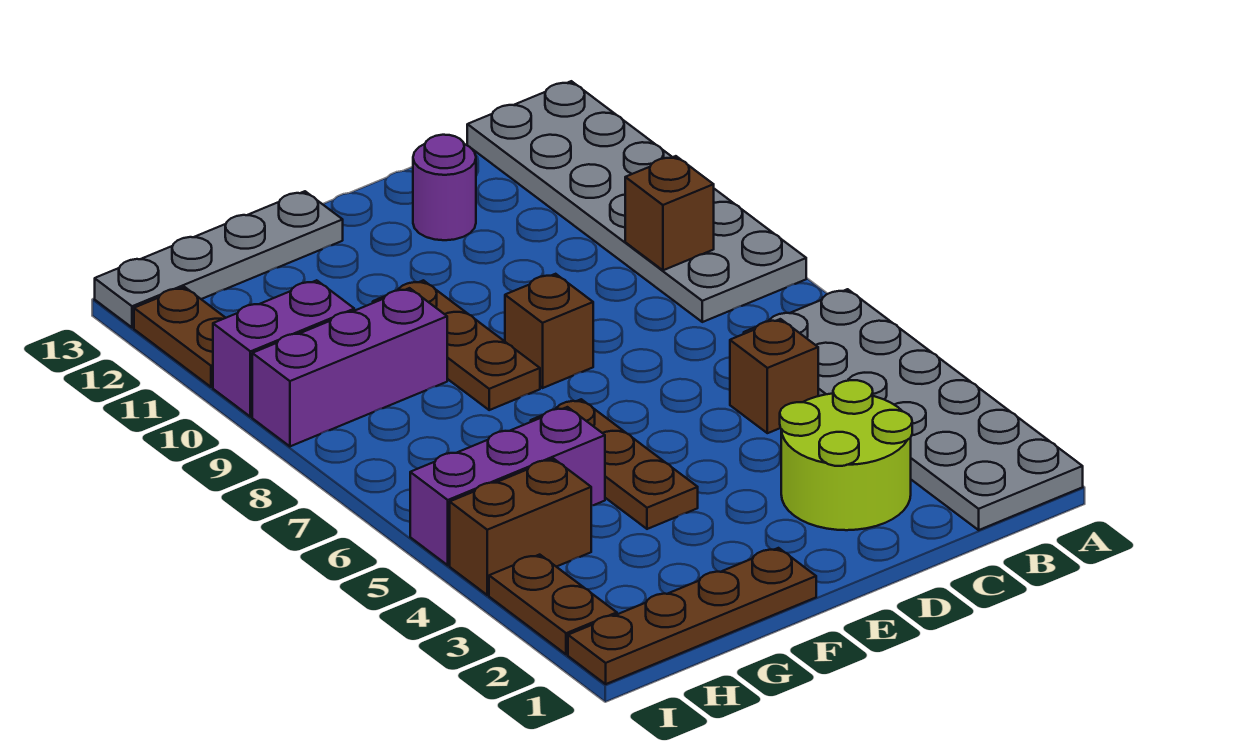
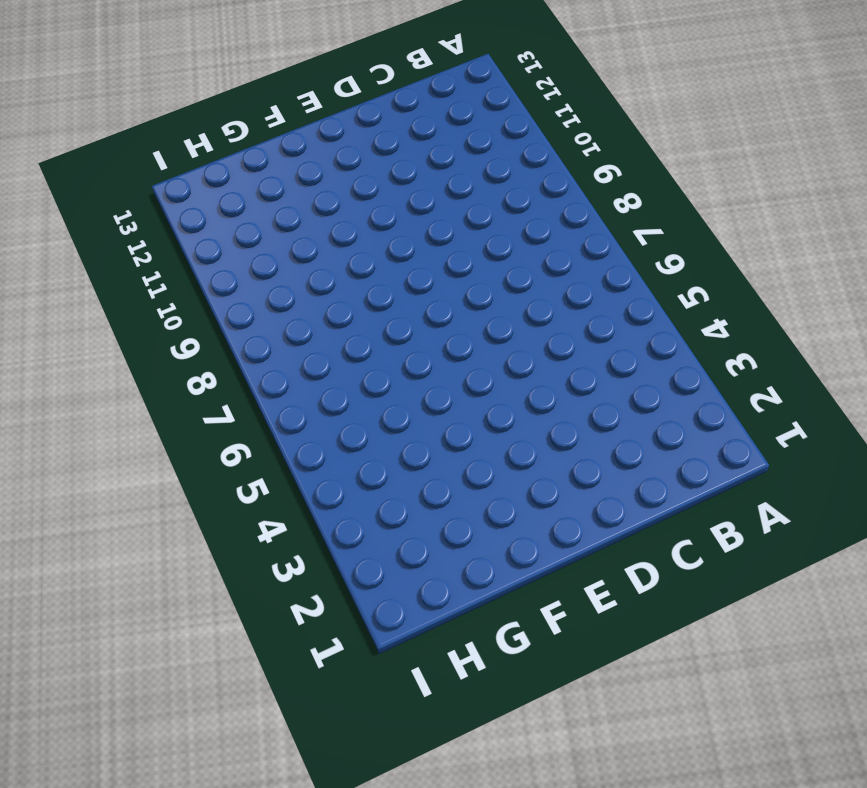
none -> grey 2x6 plate [744,289,1083,530]
none -> grey 2x6 plate [467,81,806,322]
none -> lime 2x2 round brick [780,380,912,530]

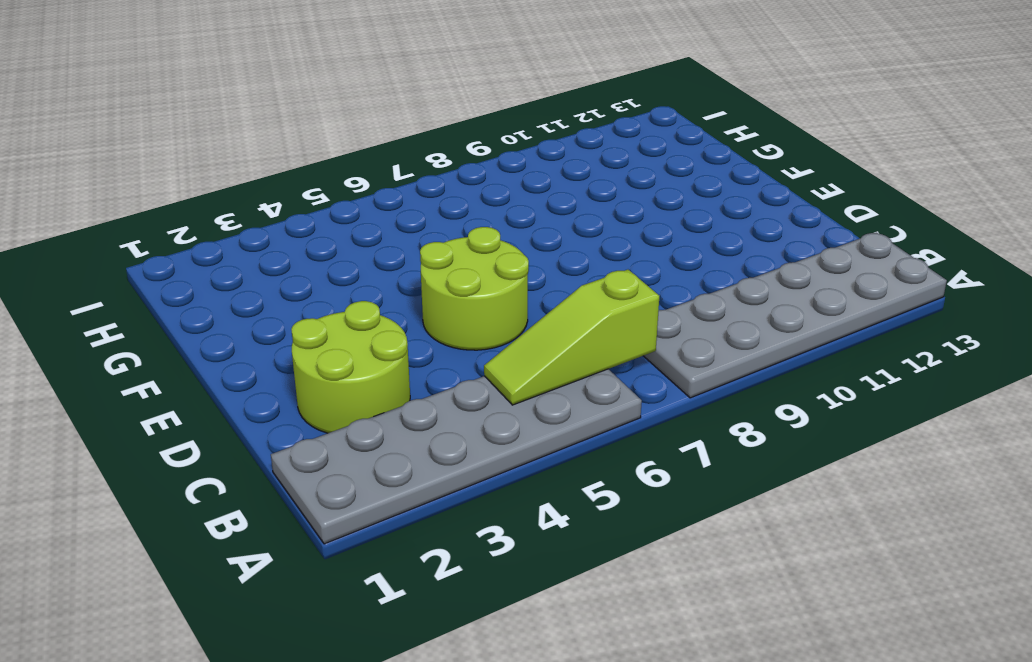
lime 1x3 slope [484,270,659,405] -> none
lime 2x2 round brick [420,227,529,350] -> none
none -> brown 1x1 brick [730,319,818,433]
none -> purple 1x1 round brick [413,135,476,240]
none -> brown 1x1 brick [505,274,593,388]

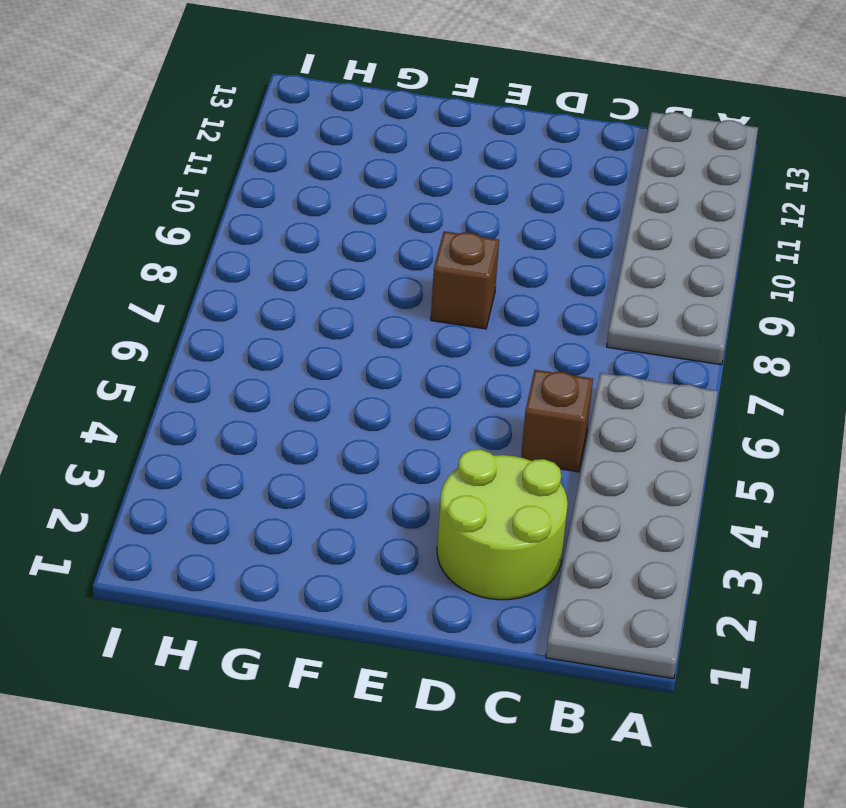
none -> purple 1x1 round brick [413,135,476,240]
none -> brown 1x4 plate [568,548,816,684]
none -> brown 1x3 plate [531,399,698,529]

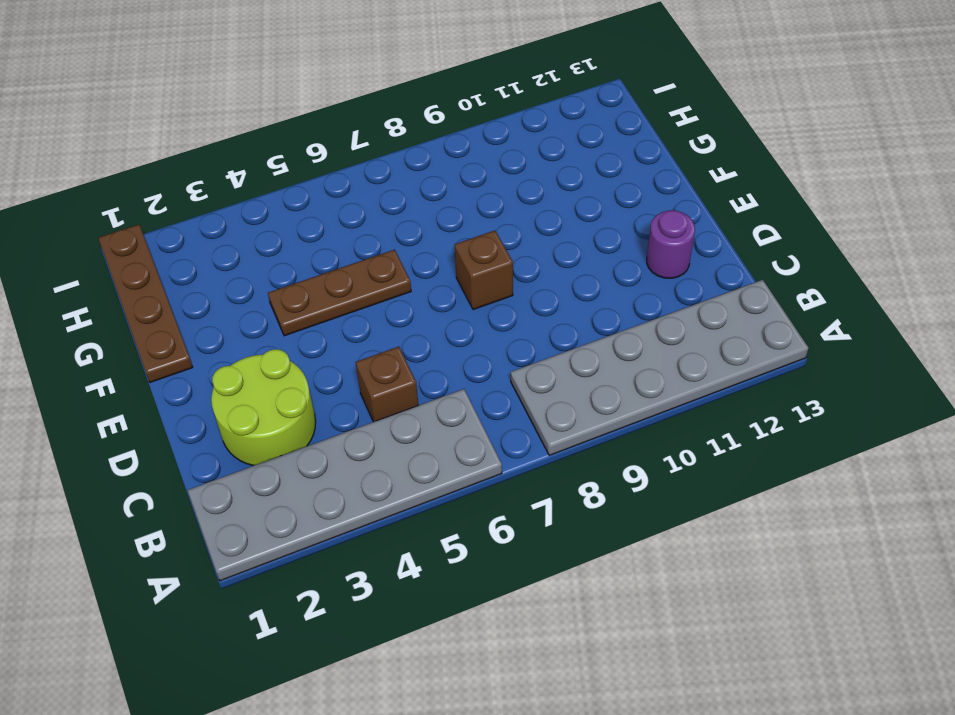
none -> brown 1x3 plate [373,280,540,410]
none -> grey 1x4 plate [95,191,343,328]
none -> purple 1x3 brick [410,407,605,565]

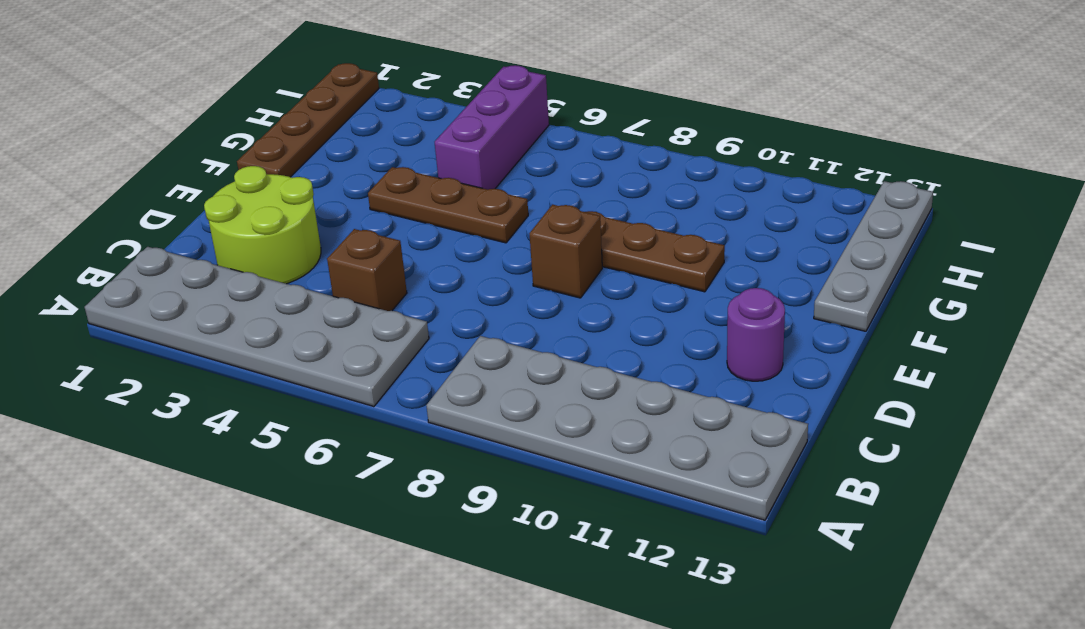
none -> purple 1x3 brick [252,288,447,446]
none -> brown 1x2 brick [450,459,591,595]
none -> purple 1x2 brick [213,280,354,417]

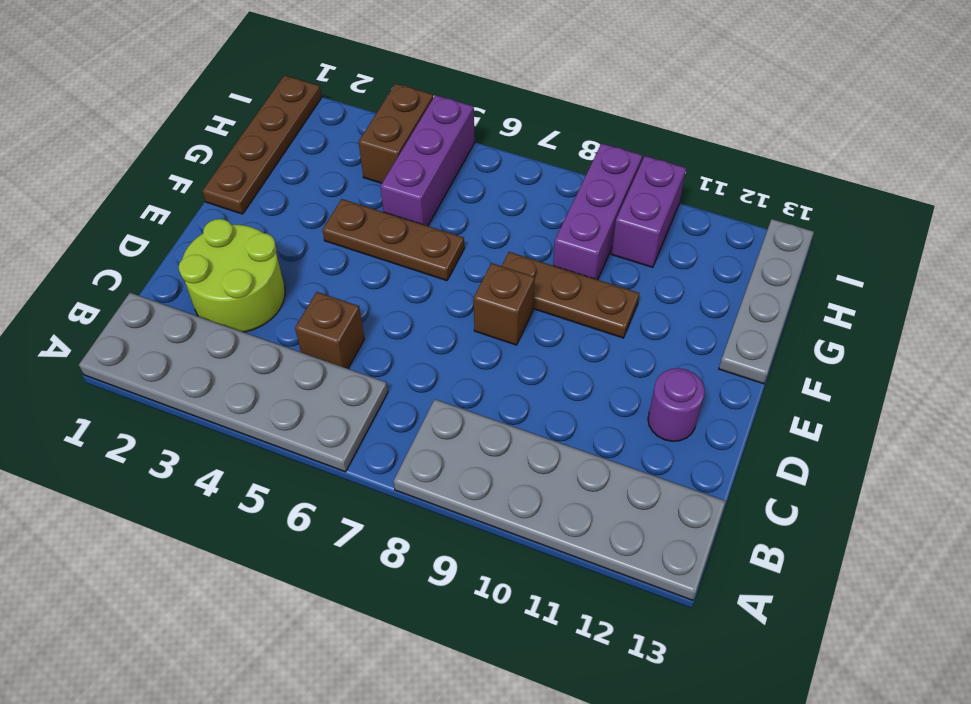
none -> brown 1x2 plate [489,555,617,655]
none -> brown 1x2 plate [134,287,225,387]
none -> brown 1x1 brick [625,156,714,270]

